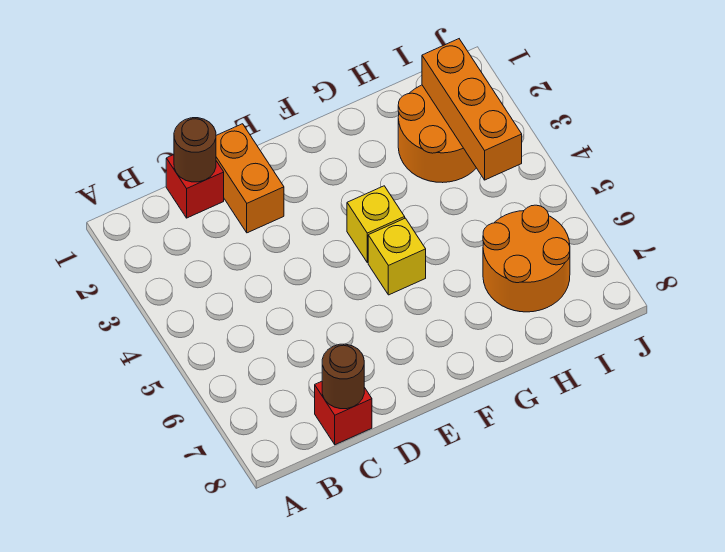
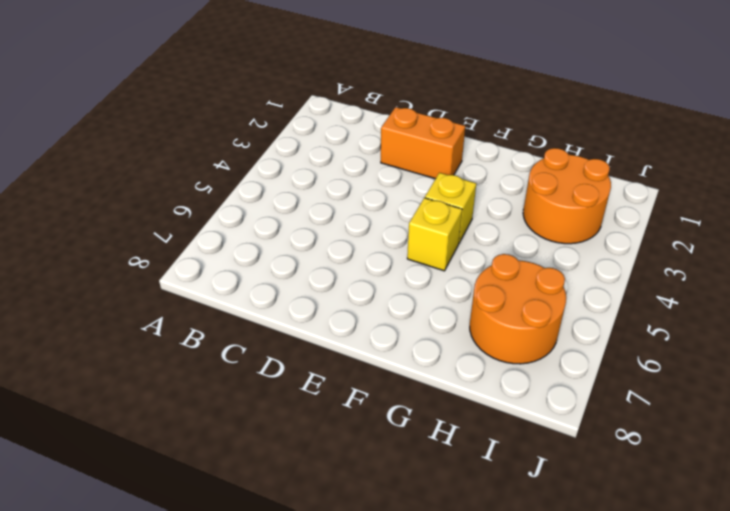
orange 1x2 brick [381,107,465,179] -> orange 1x2 brick turned to [216,124,284,233]
none -> red 1x1 brick [166,155,224,218]
none -> red 1x1 brick [315,381,372,445]

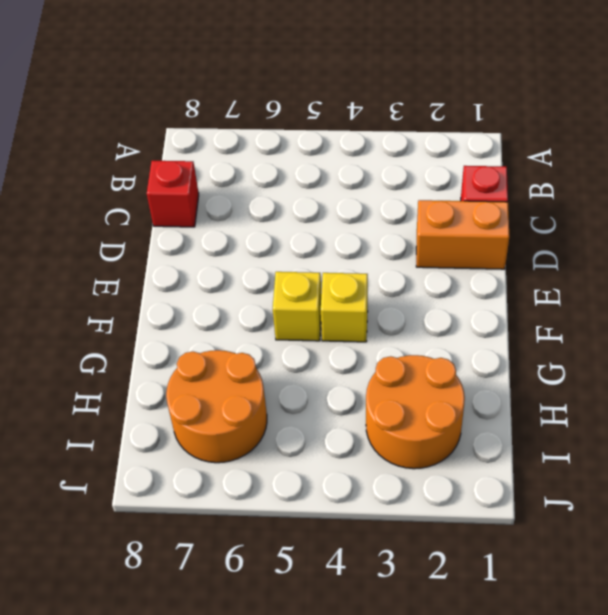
none -> brown 1x1 round brick [174,118,216,182]
none -> brown 1x1 round brick [322,344,364,409]

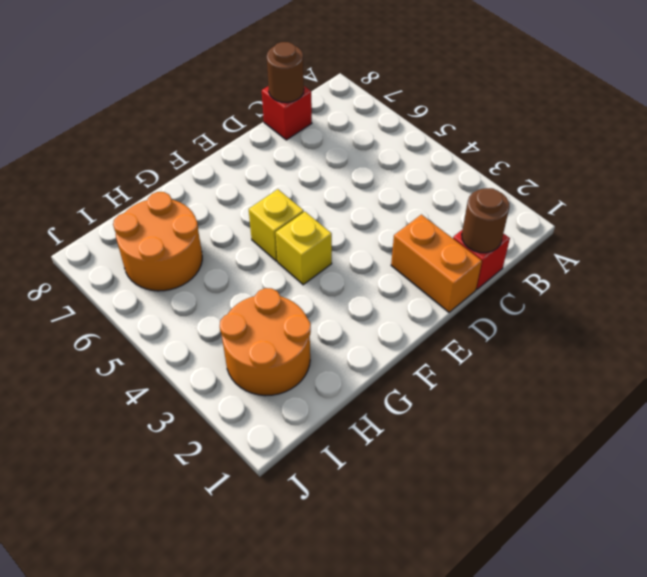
none -> orange 1x3 brick [422,39,522,180]

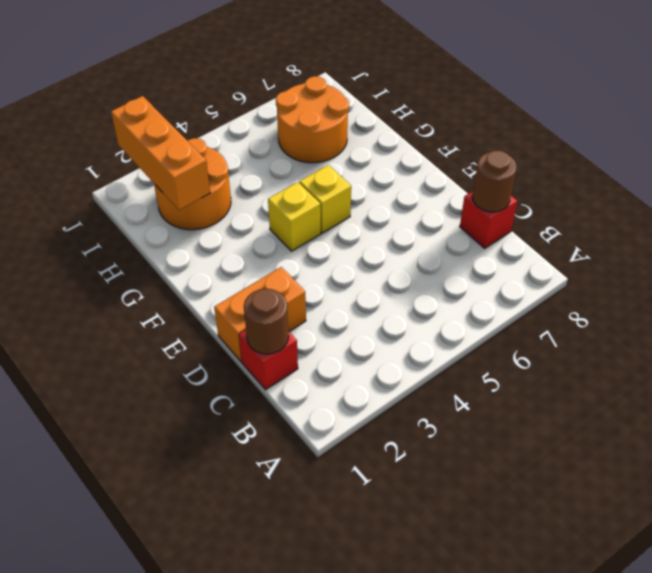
orange 1x3 brick [111,96,210,210] -> orange 1x3 brick turned to [422,39,522,180]

